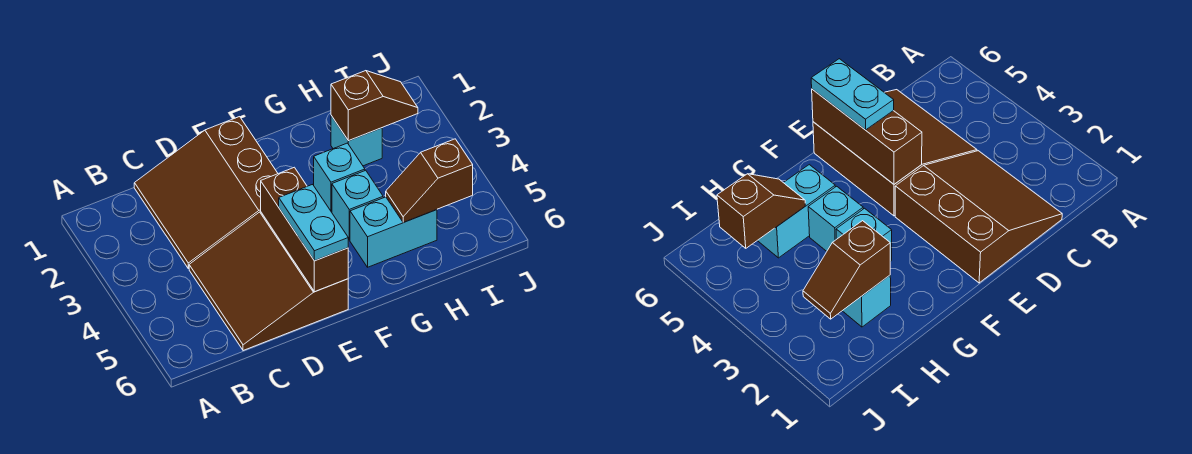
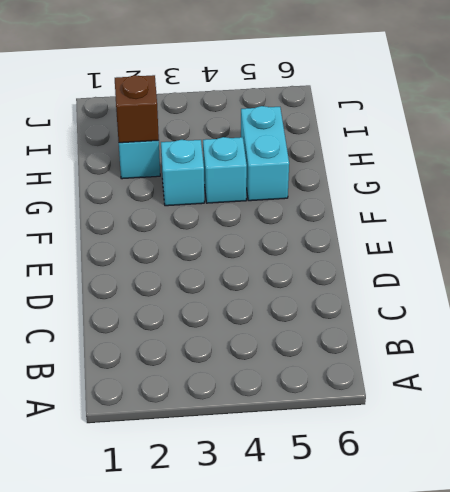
none -> brown 3x3 slope [134,117,278,269]
none -> brown 3x3 slope [189,212,348,351]

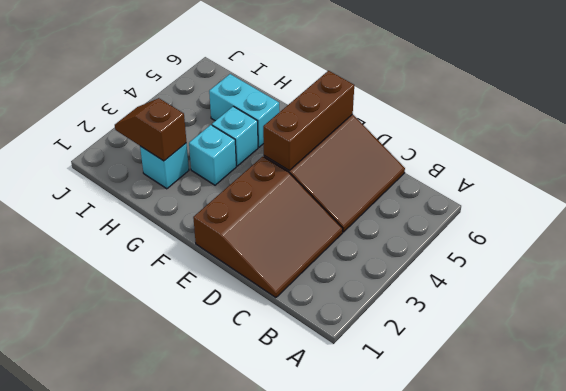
none -> brown 1x2 slope [386,139,473,222]
none -> cyan 1x2 plate [279,184,348,261]

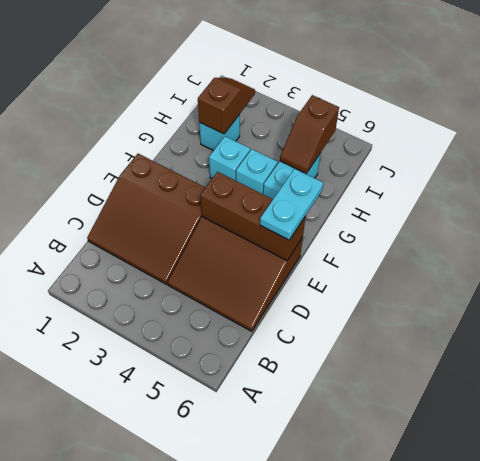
cyan 1x2 plate [260,169,323,240] -> cyan 1x2 plate turned to [279,184,348,261]

